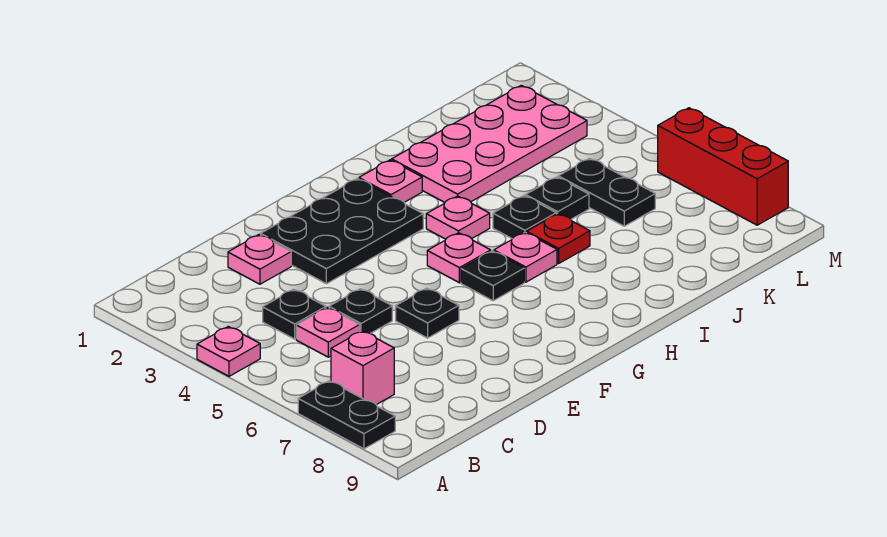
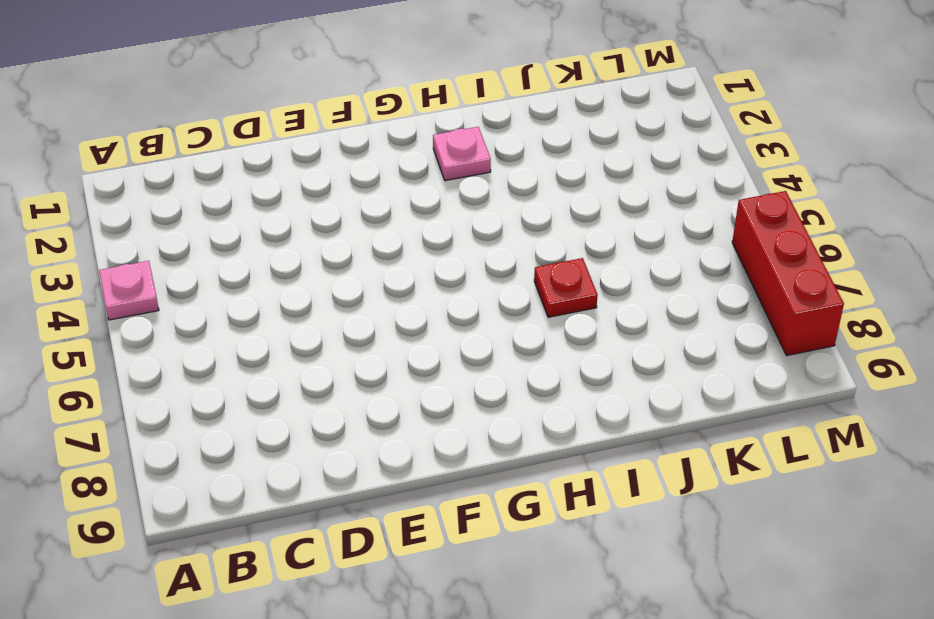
none -> black 1x2 plate [298,381,395,449]
none -> pink 1x1 brick [331,331,394,405]
none -> black 1x1 plate [263,289,326,339]

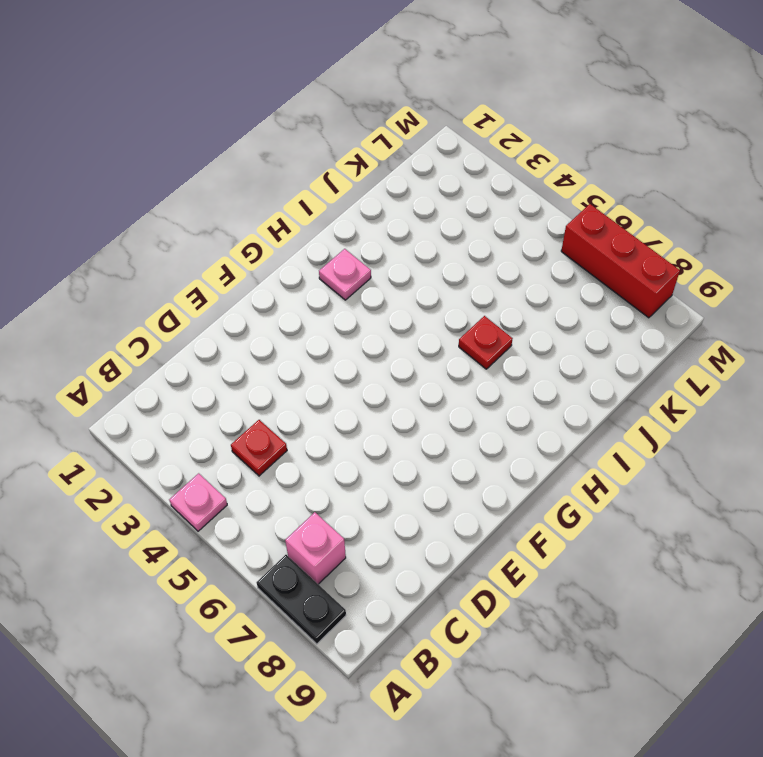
red 1x1 plate [231,420,287,476] -> black 1x1 plate [263,289,326,339]
none -> pink 1x1 plate [296,307,360,357]
none -> pink 1x1 plate [228,235,291,284]
none -> black 1x1 plate [329,289,392,333]

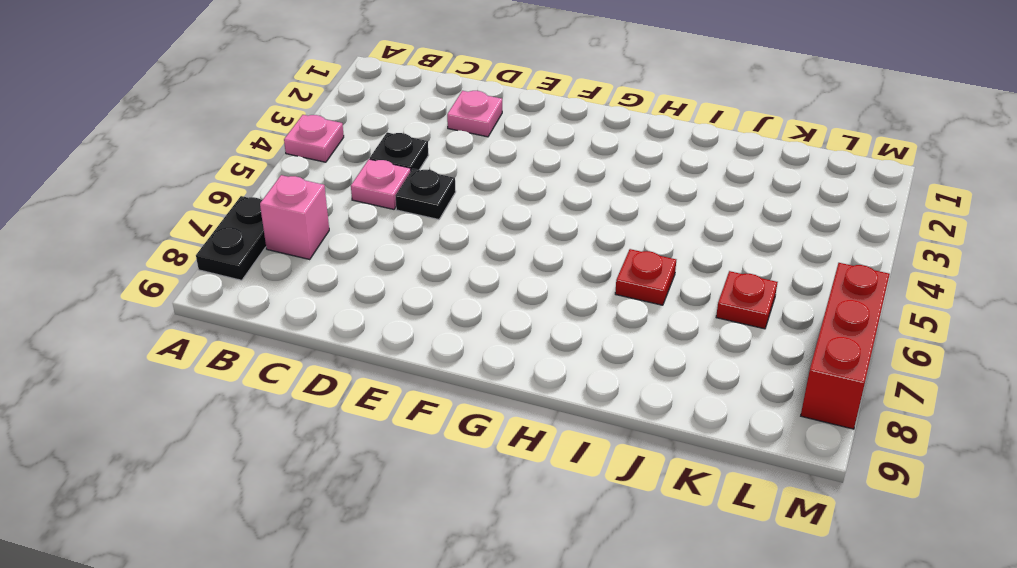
red 1x1 plate [716,271,778,329] -> black 1x2 plate [558,158,655,226]
none -> black 2x3 plate [261,179,423,284]
none -> black 1x1 plate [396,288,459,338]
none -> pink 1x1 plate [427,233,491,283]

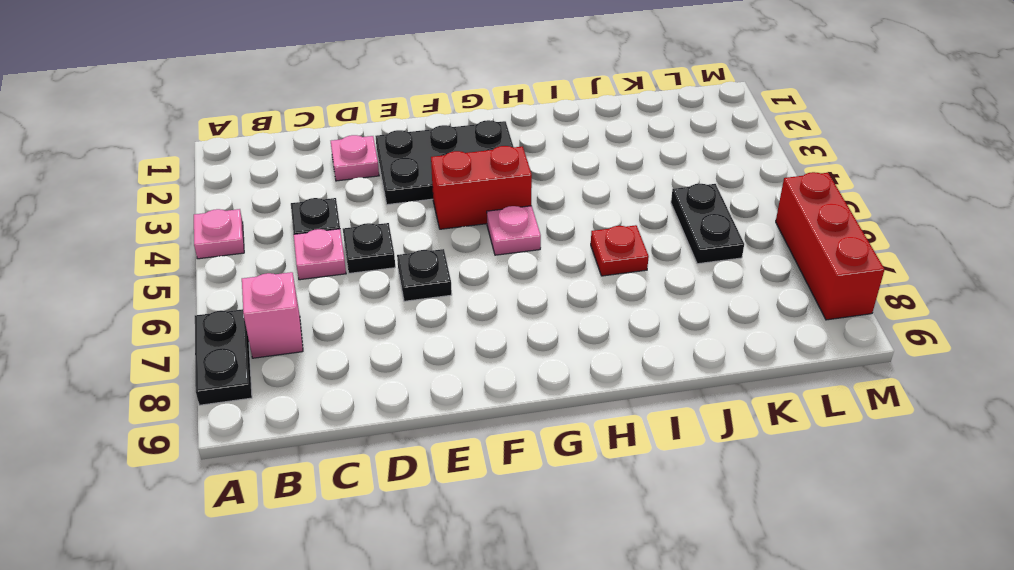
red 1x2 brick [431,146,532,229] -> none
none -> black 1x1 plate [461,251,524,301]
none -> pink 1x1 plate [359,160,422,202]
none -> pink 1x1 plate [426,196,490,239]

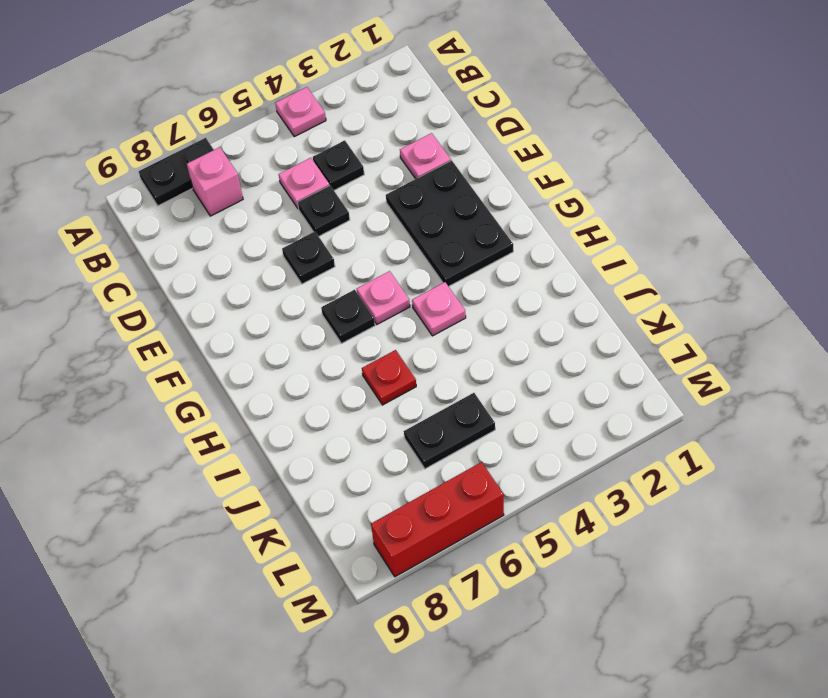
none -> pink 1x1 plate [359,160,422,202]
none -> pink 1x1 plate [494,232,557,282]
none -> pink 2x4 plate [392,85,587,202]

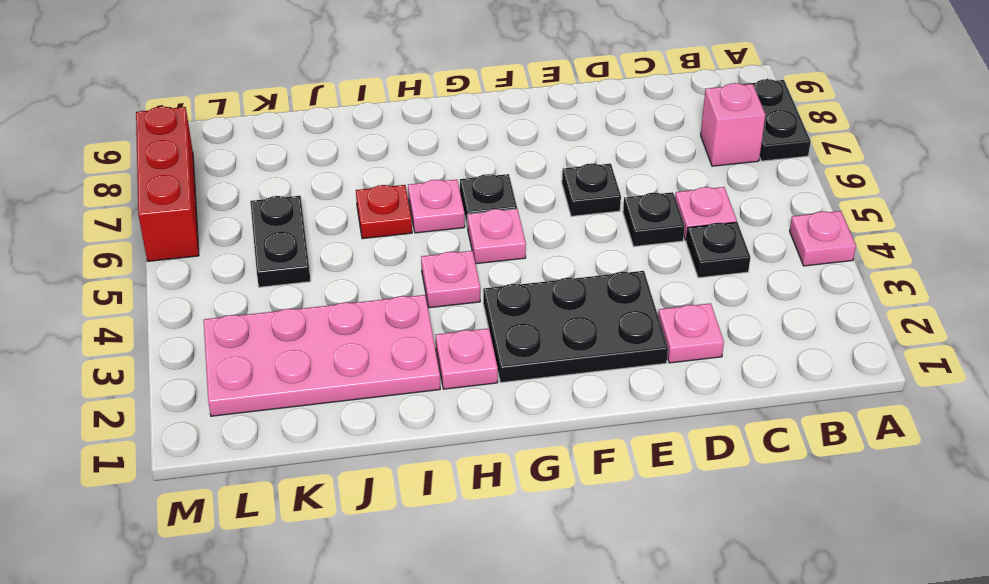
none -> black 1x1 plate [493,196,556,239]
none -> black 1x1 plate [526,177,589,219]

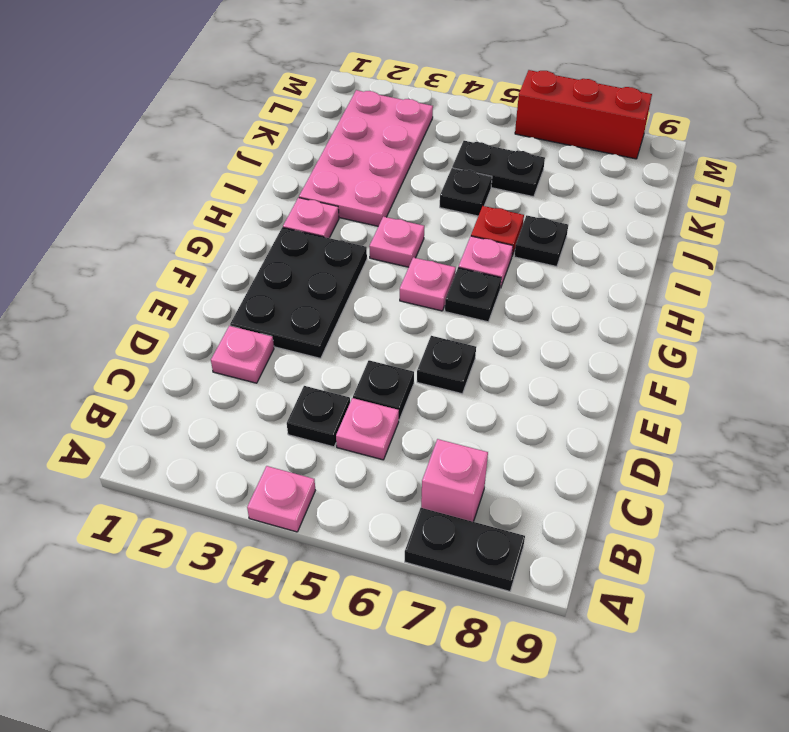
black 1x1 plate [514,215,568,267] -> black 1x1 plate moved to [493,196,556,239]

